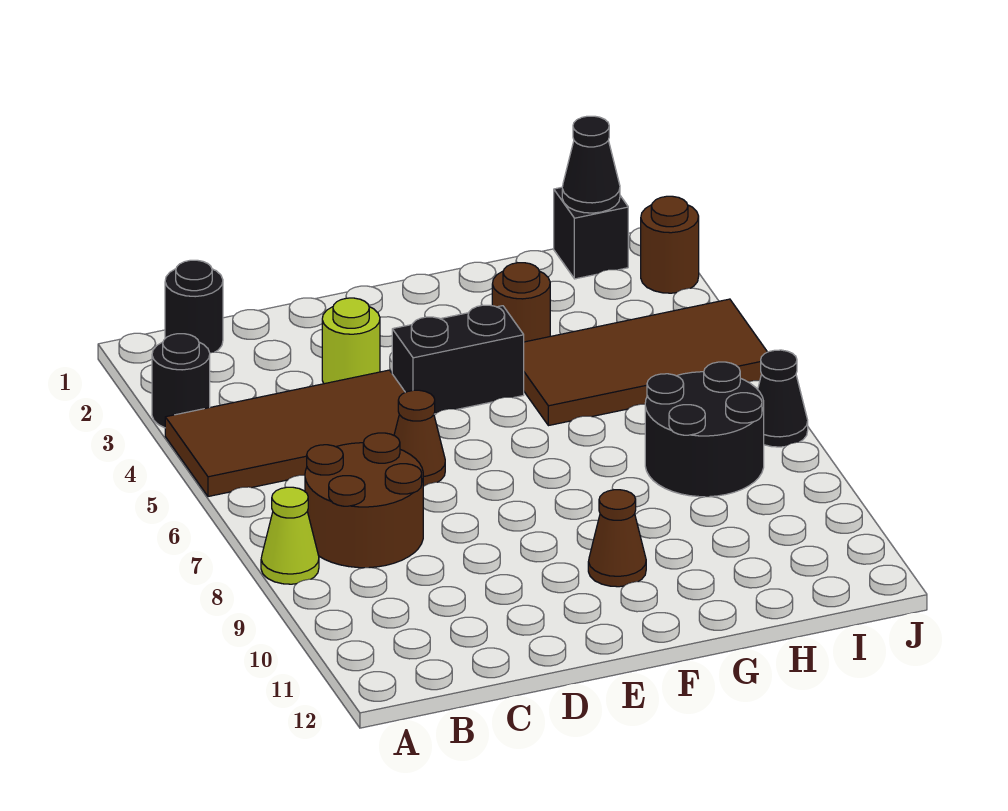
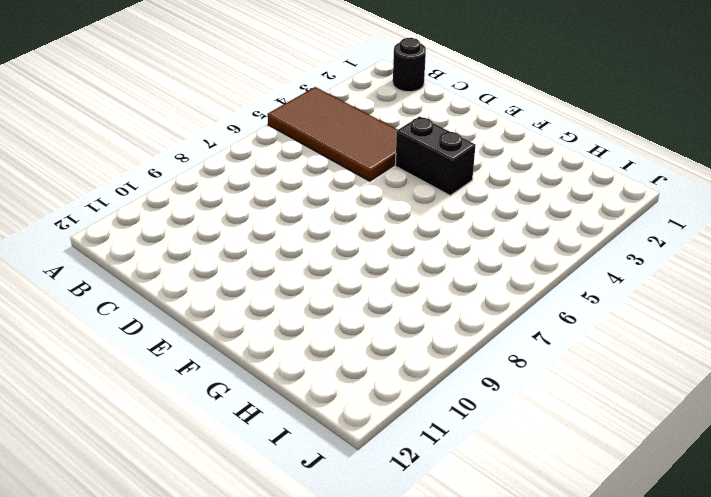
none -> black 1x1 round brick [152,334,210,428]
none -> lime 1x1 cone [261,487,319,584]
none -> brown 2x2 round brick [305,433,423,568]

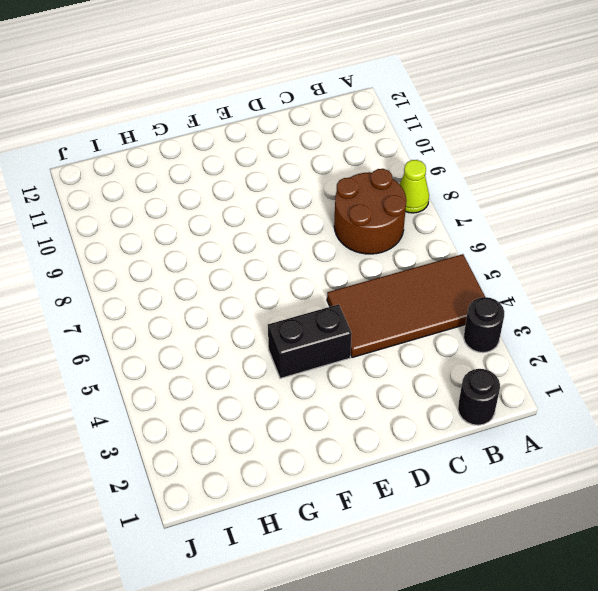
none -> lime 1x1 round brick [322,298,380,384]
none -> brown 1x1 cone [394,390,445,487]
none -> brown 1x1 cone [588,490,646,587]

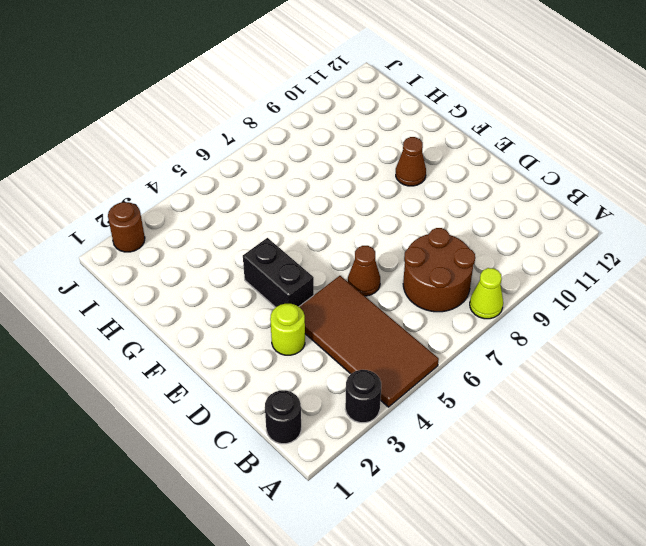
none -> brown 1x1 round brick [492,263,550,342]
none -> brown 2x4 tile [524,299,767,426]
none -> black 2x2 round brick [645,362,764,497]

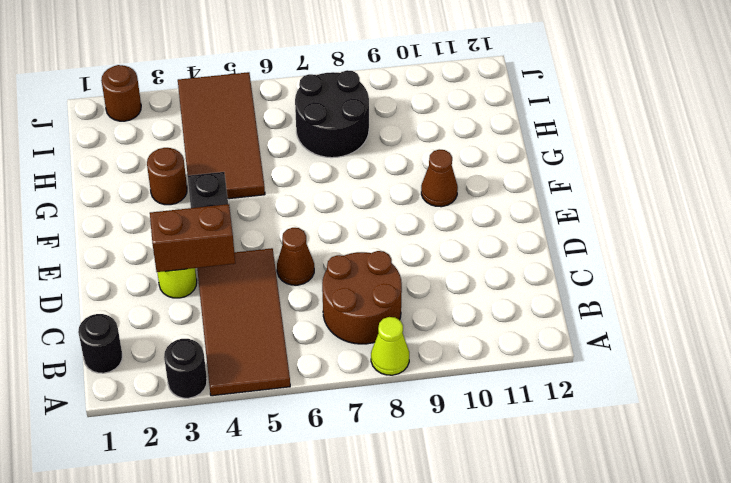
brown 1x2 brick [150,204,235,272] -> none
none -> black 1x1 brick [554,187,628,279]
none -> black 1x1 cone [758,350,808,447]
none -> black 1x1 cone [562,116,620,213]

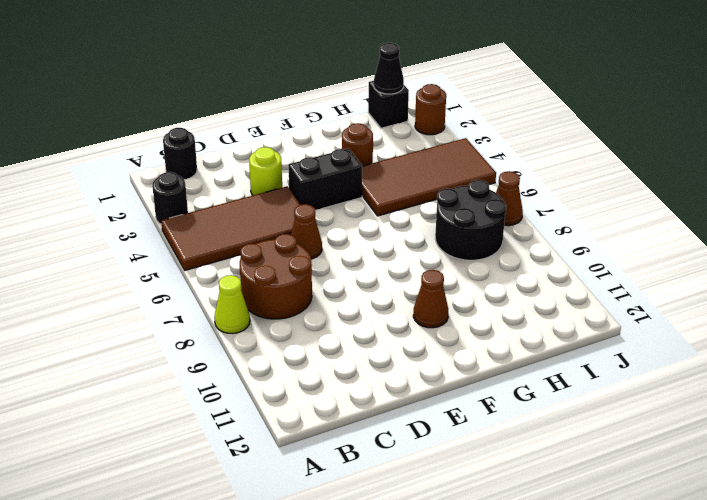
brown 1x1 cone [496,171,523,226] -> black 1x1 cone [758,350,808,447]

